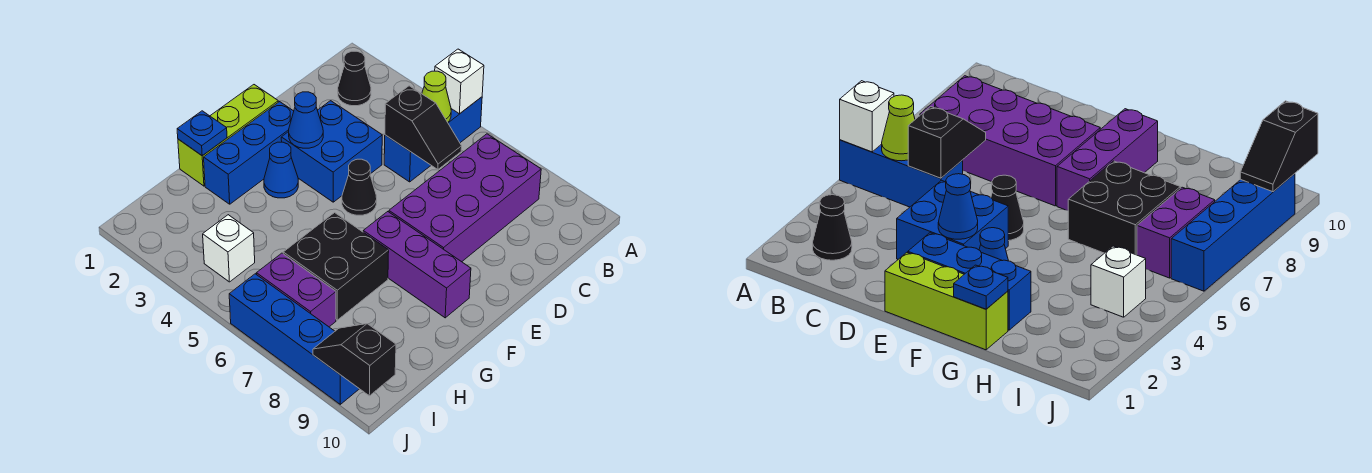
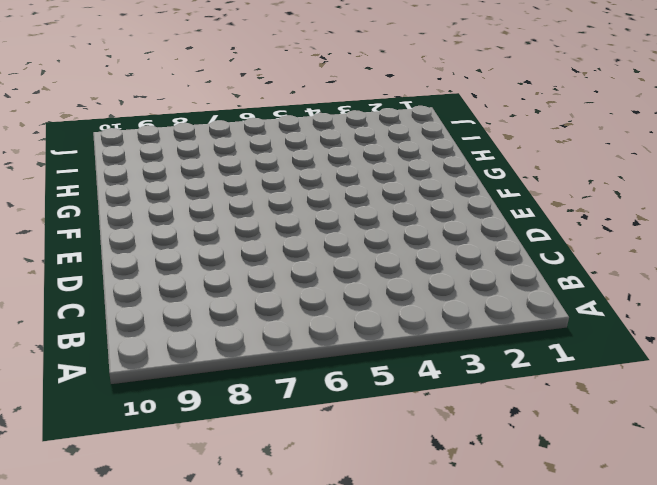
none -> blue 1x3 brick [384,97,482,182]
none -> black 1x1 cone [338,51,371,106]
none -> purple 2x4 brick [389,134,541,262]

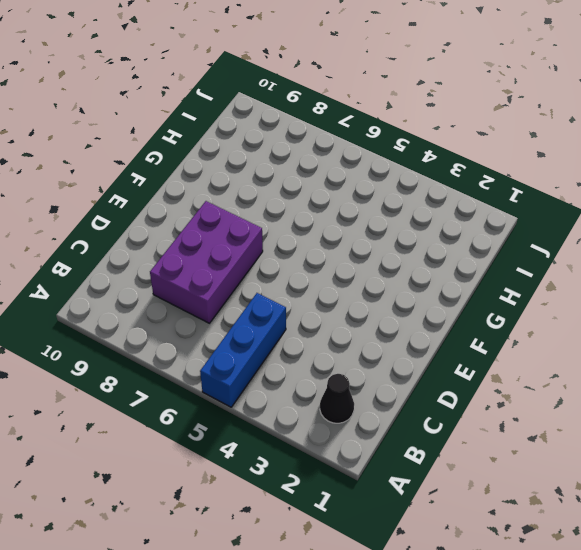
purple 2x3 brick [150,201,263,323] -> purple 2x4 brick [389,134,541,262]
none -> blue 2x2 brick [281,101,382,202]
none -> lime 1x3 brick [178,85,278,186]
none -> blue 1x3 brick [204,102,294,204]

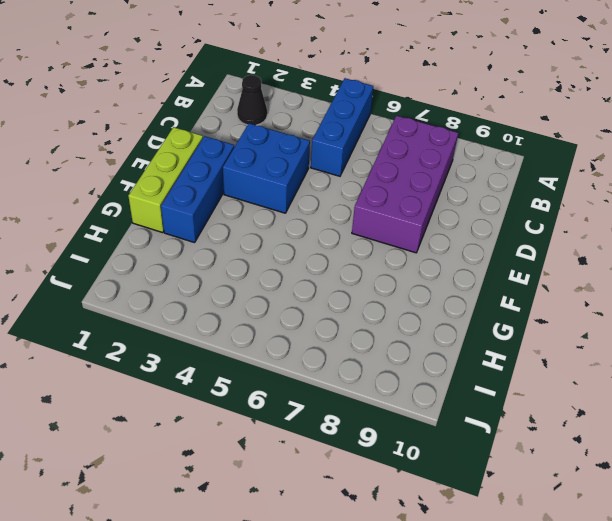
none -> black 1x1 cone [342,159,377,215]
none -> blue 1x1 cone [264,142,298,198]
none -> purple 1x3 brick [363,212,471,318]

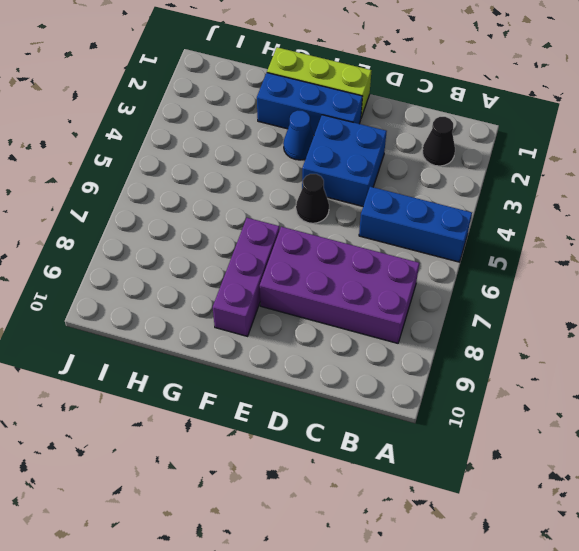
none -> black 2x2 brick [283,213,389,320]
none -> white 1x1 brick [203,215,255,282]
none -> purple 1x2 brick [257,253,336,327]

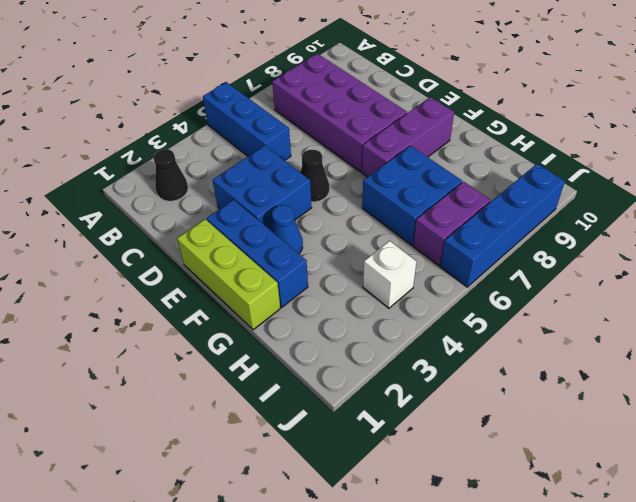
blue 2x2 brick [362,146,462,245] -> black 2x2 brick [283,213,389,320]
none -> white 1x1 brick [435,49,484,114]
none -> lime 1x1 cone [422,71,451,122]
none -> black 1x2 slope [385,86,462,170]

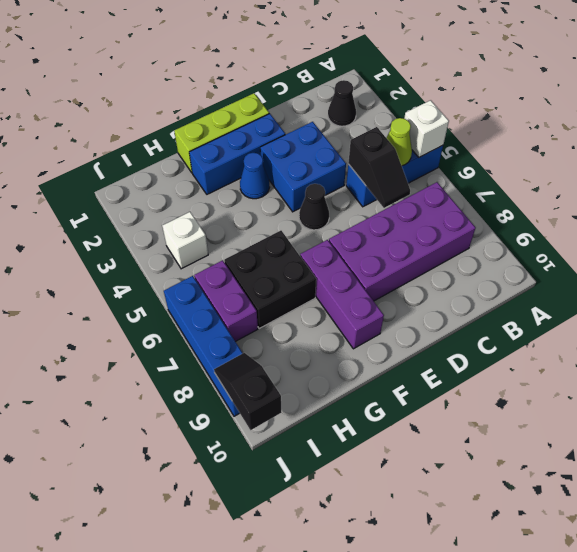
none -> blue 1x1 cone [289,92,323,148]
none -> blue 1x1 plate [177,111,227,156]

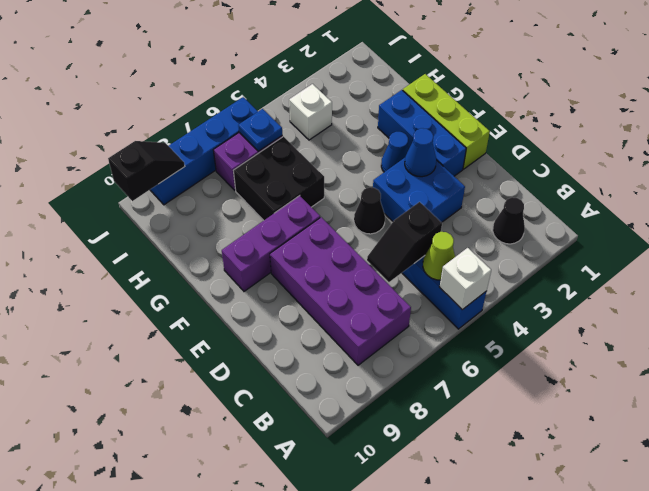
blue 1x1 plate [238,109,282,151] -> blue 1x1 plate moved to [177,111,227,156]

